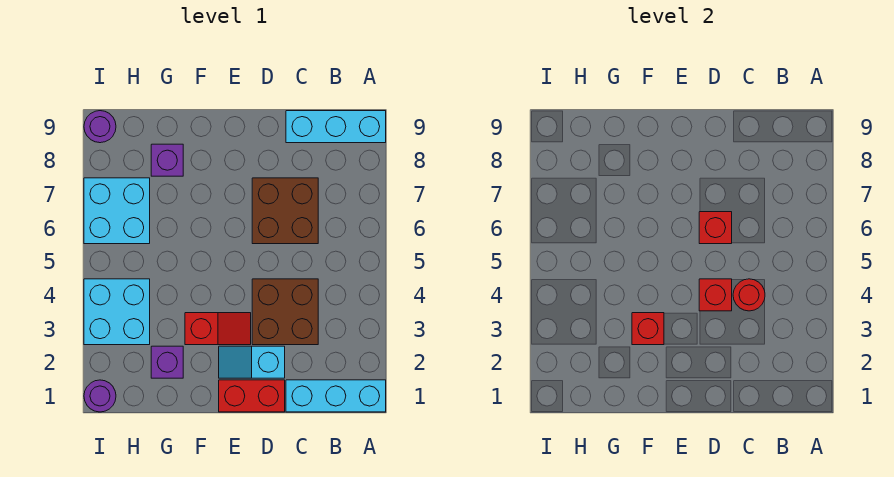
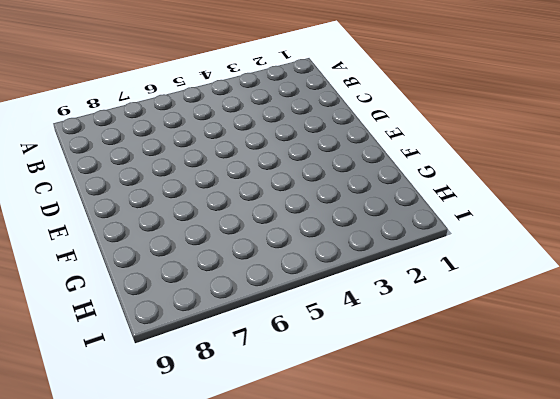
none -> cyan 1x3 brick [286,380,386,412]
none -> cyan 1x3 brick [286,111,386,143]
none -> brown 2x2 brick [252,279,318,345]

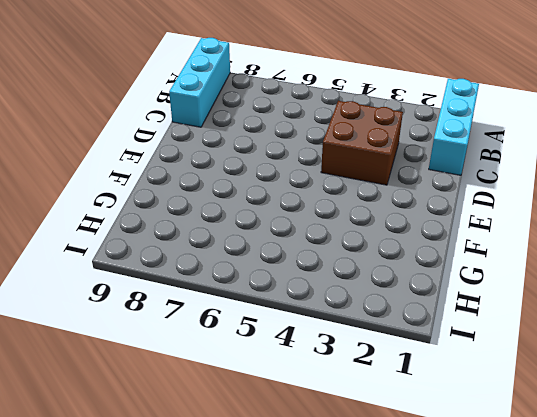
none -> brown 2x2 brick [252,178,318,244]
none -> red 1x2 brick [219,380,285,412]
none -> cyan 1x2 slope [219,346,285,378]

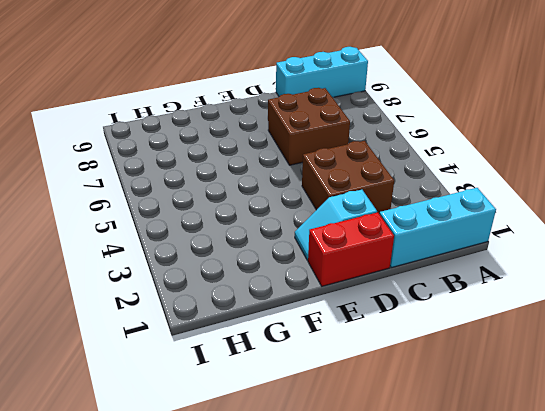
none -> red 1x2 slope [185,313,251,345]
none -> purple 1x1 brick [151,346,183,378]
none -> purple 1x1 brick [151,144,183,176]

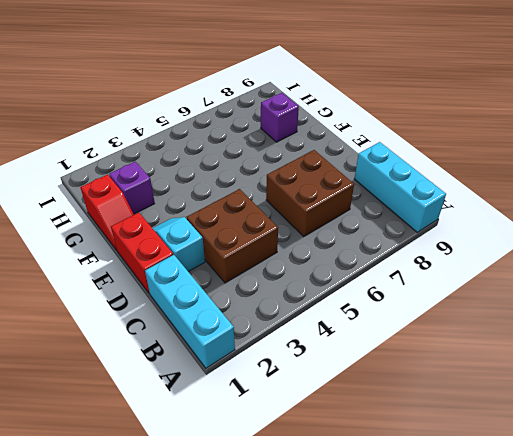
red 1x2 slope [80,174,134,250] -> red 1x2 slope moved to [185,313,251,345]
none -> cyan 2x2 brick [84,279,150,345]
none -> cyan 2x2 brick [84,178,150,244]
none -> purple 1x1 round brick [84,380,116,412]

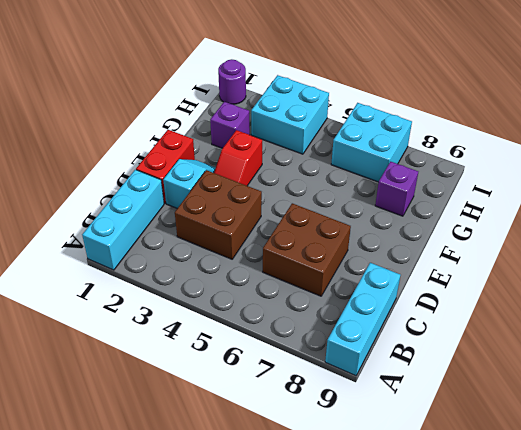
none -> purple 1x1 round brick [84,111,116,143]
none -> red 1x1 round brick [733,279,765,311]
none -> red 1x1 brick [699,279,732,311]

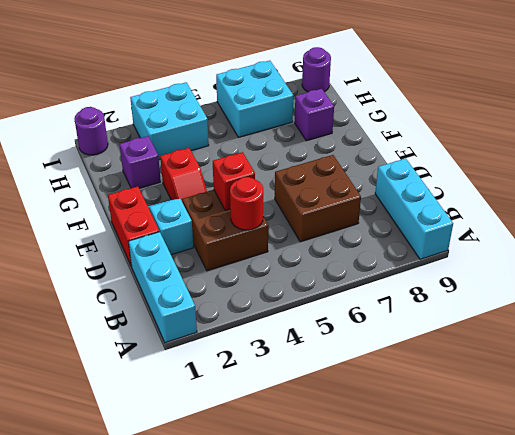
none -> red 1x1 brick [699,212,732,244]
none -> red 1x1 brick [632,313,664,345]

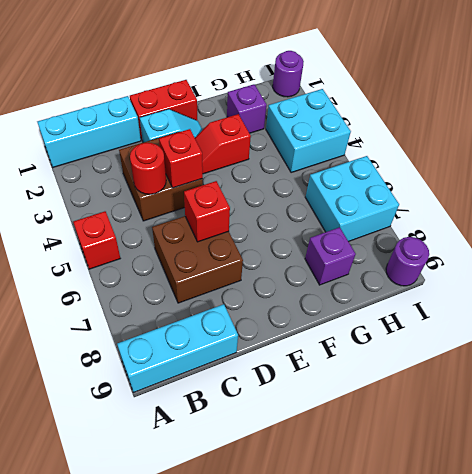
red 1x1 brick [73,211,120,269] -> red 1x1 brick moved to [632,313,664,345]

